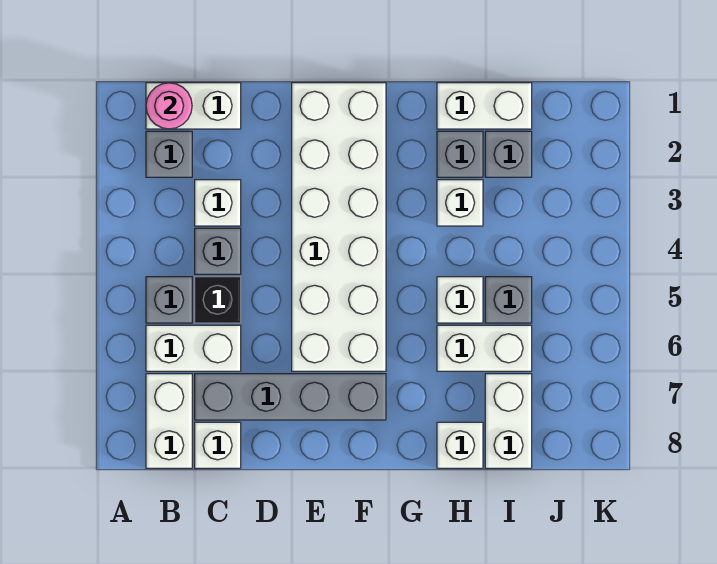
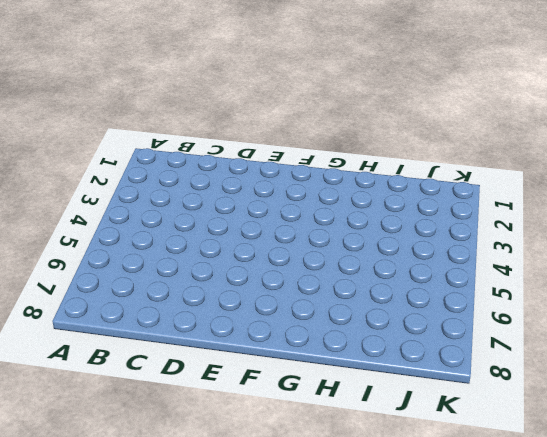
none -> white 1x2 brick [146,83,241,129]
none -> grey 1x1 brick [146,131,192,177]
none -> grey 1x1 brick [146,277,192,323]

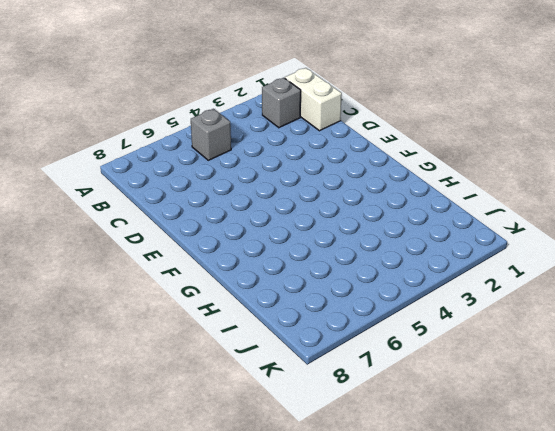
none -> white 1x2 brick [146,325,241,371]
none -> white 1x2 brick [146,374,192,468]
none -> white 1x1 brick [195,180,241,226]

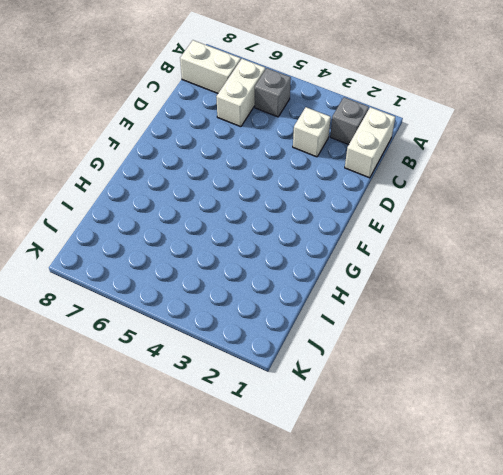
none -> grey 1x1 brick [195,228,241,274]
none -> black 1x1 brick [195,277,241,323]
none -> grey 1x4 brick [195,374,386,420]

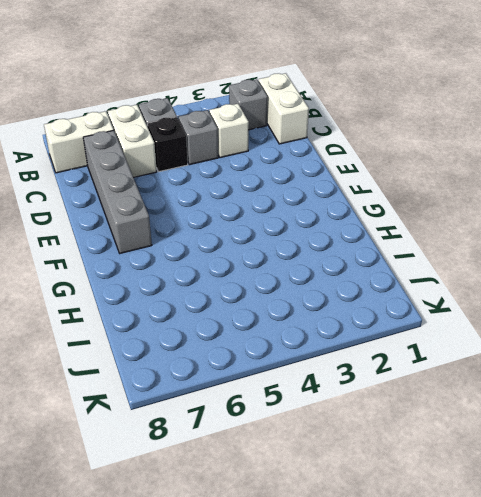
none -> white 1x1 brick [195,422,241,468]
none -> white 2x6 brick [292,83,386,371]
none -> white 1x2 brick [437,83,532,129]

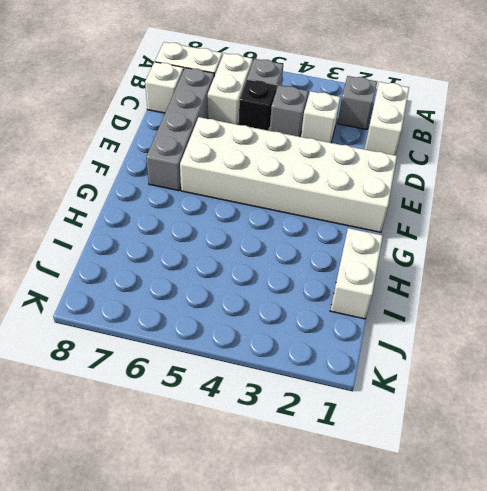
none -> grey 1x1 brick [437,131,483,177]
none -> white 1x1 brick [437,180,483,226]
none -> white 1x1 brick [437,277,483,323]

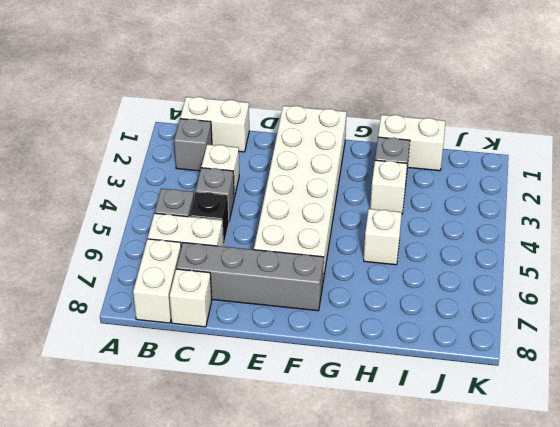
none -> white 1x2 brick [437,325,532,371]
none -> white 1x1 brick [437,422,483,468]
none -> grey 1x1 brick [485,131,532,177]

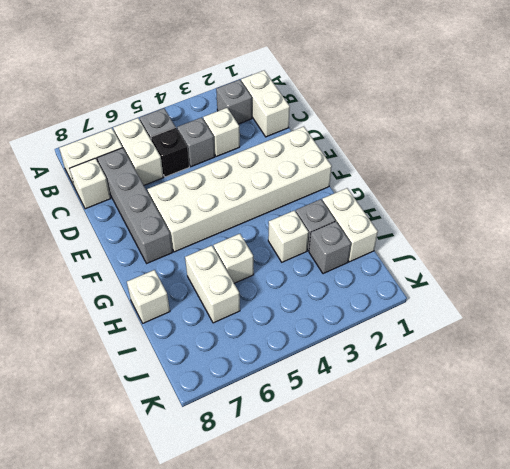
none -> grey 1x1 brick [485,277,532,323]
none -> white 1x2 brick [485,374,532,468]
none -> pink 1x1 round brick [146,83,192,129]

